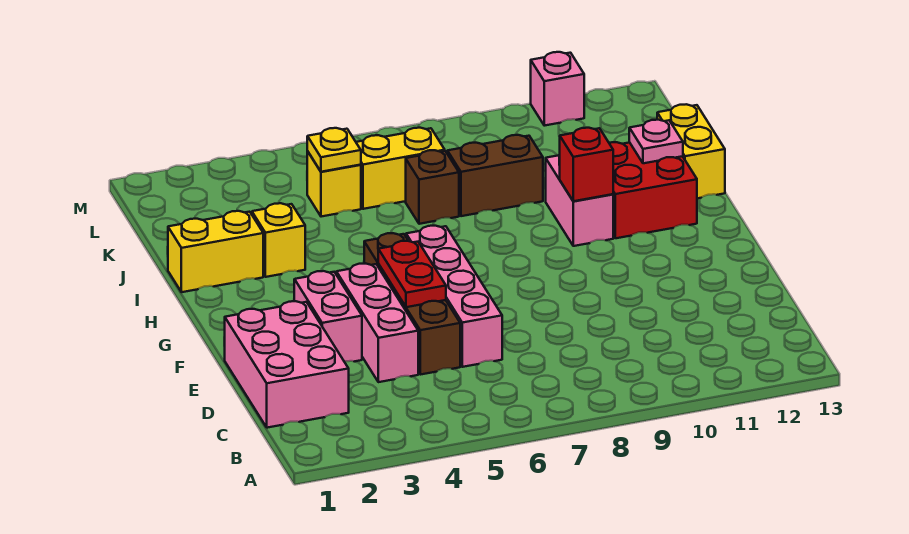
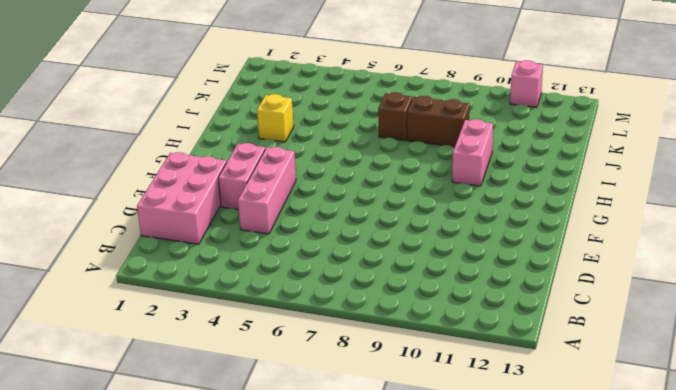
none -> brown 1x4 brick [364,233,460,375]
none -> pink 1x4 brick [406,225,502,367]
none -> red 2x2 brick [609,142,697,238]

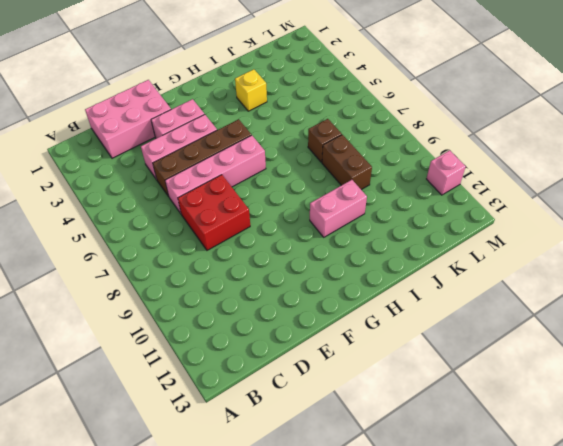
red 2x2 brick [178,175,250,250] -> red 2x2 brick moved to [609,142,697,238]
none -> yellow 1x2 brick [168,211,263,292]
none -> yellow 1x2 brick [657,104,725,198]
none -> yellow 1x1 brick [307,151,361,217]

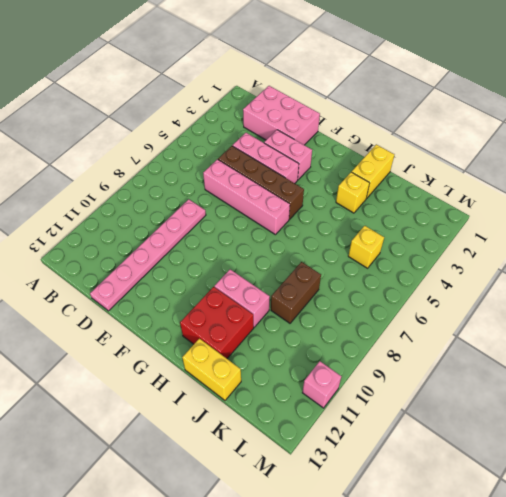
pink 1x6 plate [90,199,206,311] -> none
none -> brown 1x1 brick [406,150,459,224]
none -> yellow 1x2 brick [356,128,445,209]
none -> red 1x2 plate [378,241,446,307]

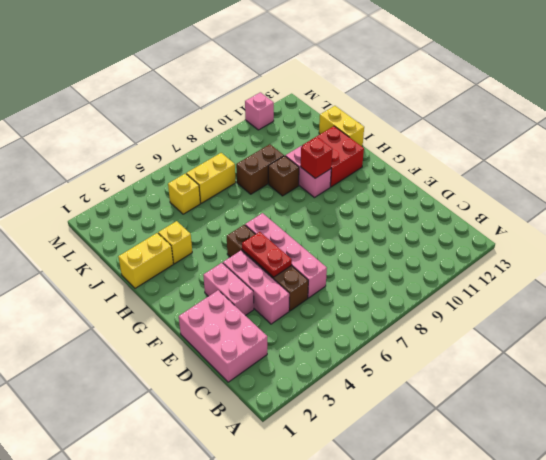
brown 1x1 brick [268,156,299,196] -> brown 1x1 brick moved to [406,150,459,224]
none -> pink 1x1 plate [629,120,683,163]
none -> yellow 1x1 plate [307,128,361,172]

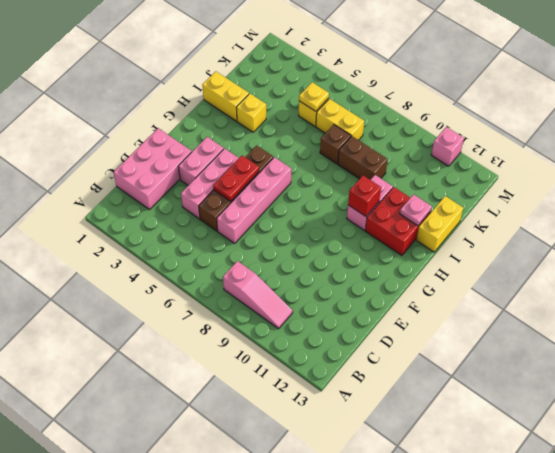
pink 1x3 slope [223,261,293,329] -> none

